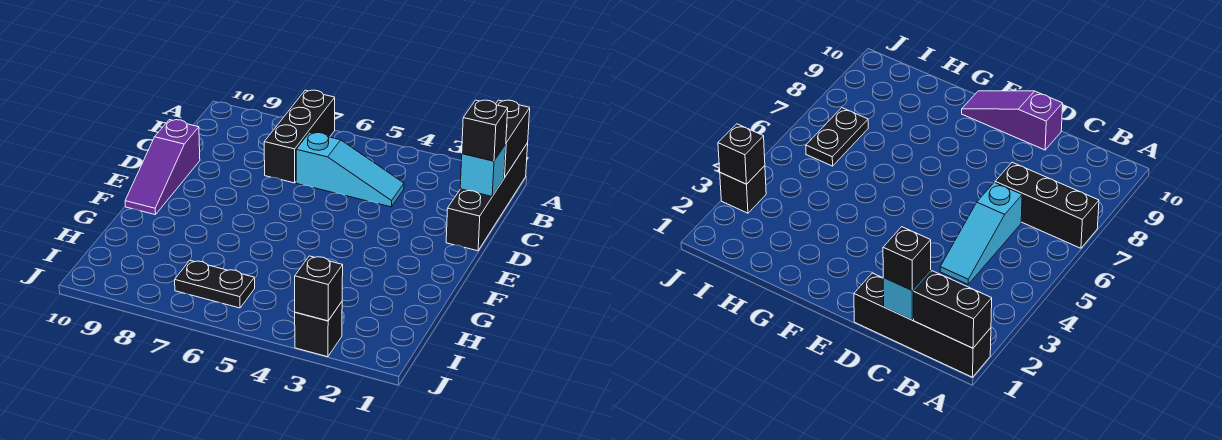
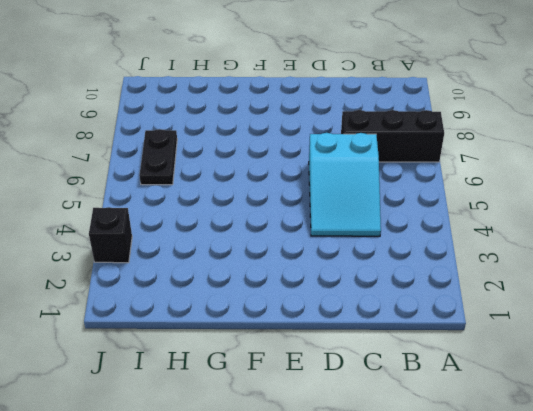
cyan 2x3 slope [309,133,381,236] -> cyan 1x3 slope [296,132,404,207]
none -> black 1x4 brick [446,143,528,251]
none -> purple 1x3 slope [125,120,200,215]

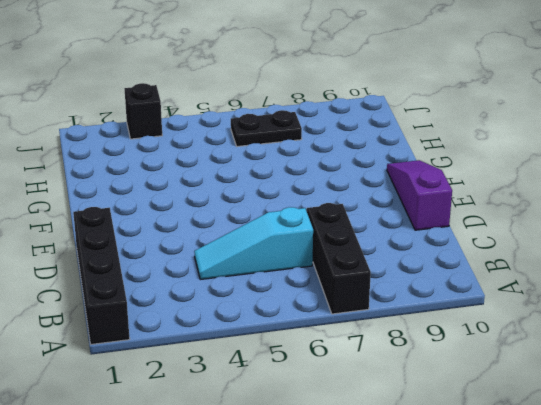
none -> black 1x2 brick [496,100,530,178]
none -> cyan 1x1 brick [460,144,506,196]

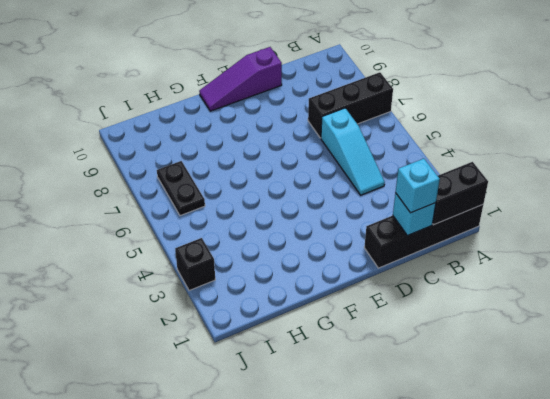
cyan 1x1 brick [396,159,440,213] -> black 1x1 brick [462,100,508,161]
none -> black 1x1 brick [295,256,343,321]

